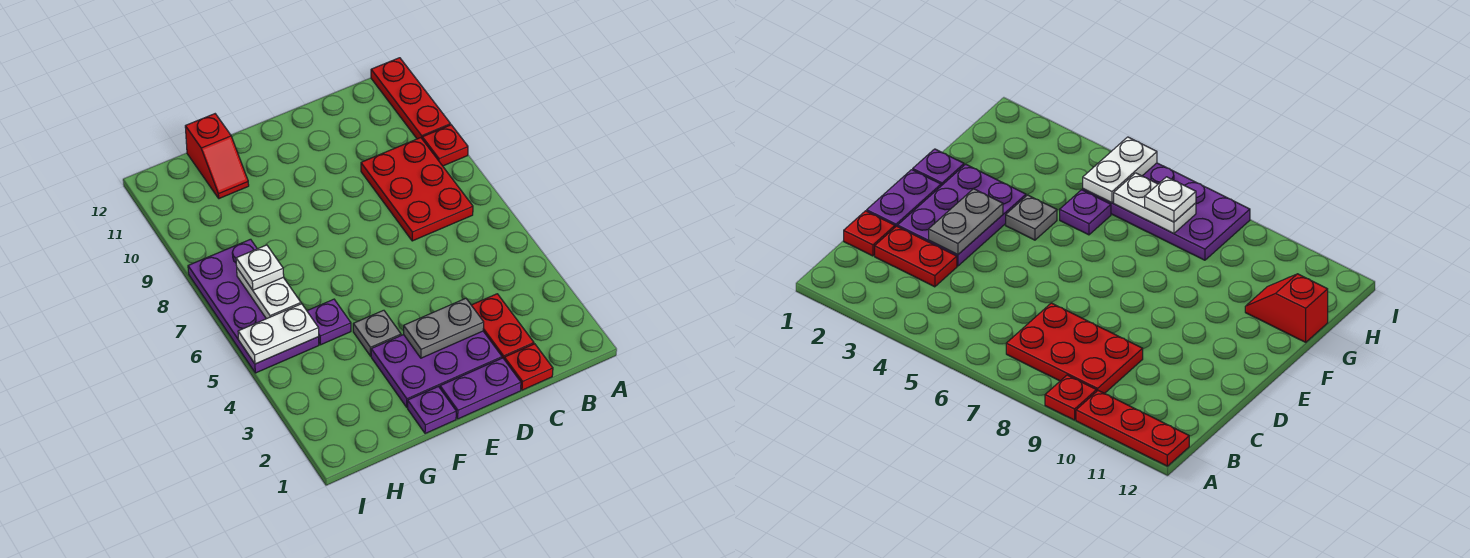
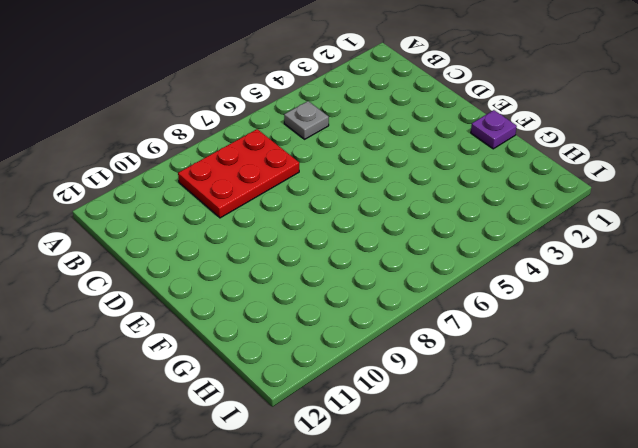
grey 1x1 plate [284,101,329,139] -> grey 1x1 plate moved to [353,310,401,356]
none -> red 1x1 plate [422,125,468,166]
none -> red 1x3 plate [371,58,451,139]
none -> red 1x1 plate [504,344,553,390]

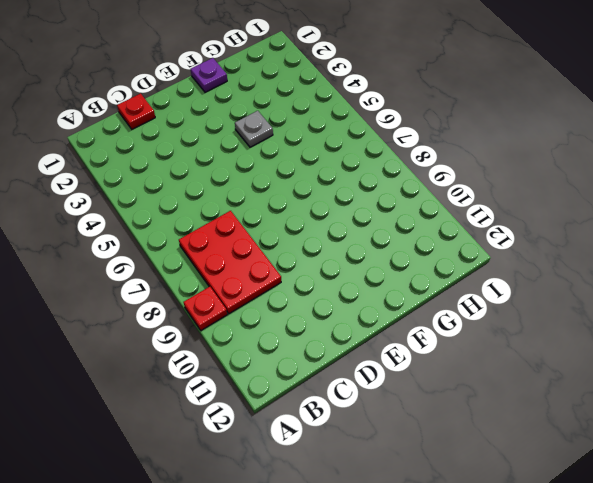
none -> red 1x3 plate [371,58,451,139]
none -> red 1x2 plate [472,294,534,359]
none -> purple 1x2 plate [440,358,521,419]

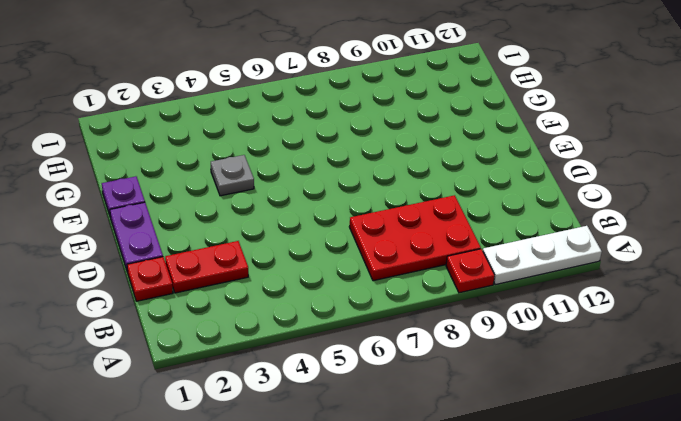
white 1x3 plate [483,226,602,285] -> red 1x3 plate [371,58,451,139]
none -> purple 2x3 plate [371,331,502,407]
none -> purple 1x1 plate [307,299,351,345]
none -> red 1x2 slope [185,114,249,199]

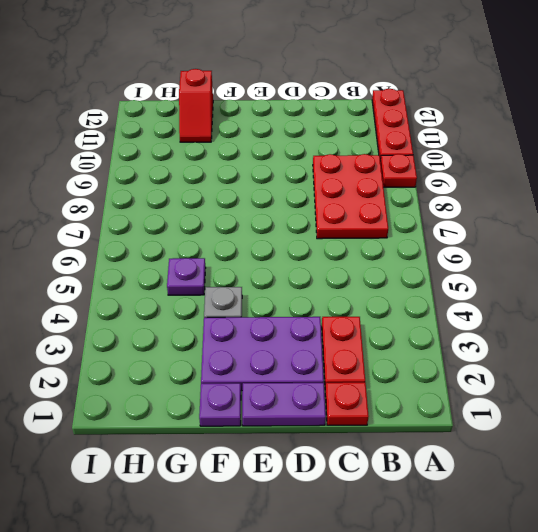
none -> purple 2x4 plate [188,239,319,373]
none -> grey 1x2 plate [404,298,484,358]
none -> white 1x2 plate [238,304,319,364]

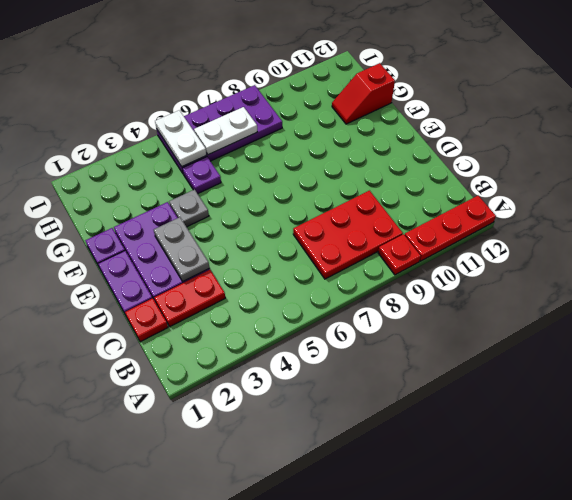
none -> white 1x1 plate [236,245,284,290]

